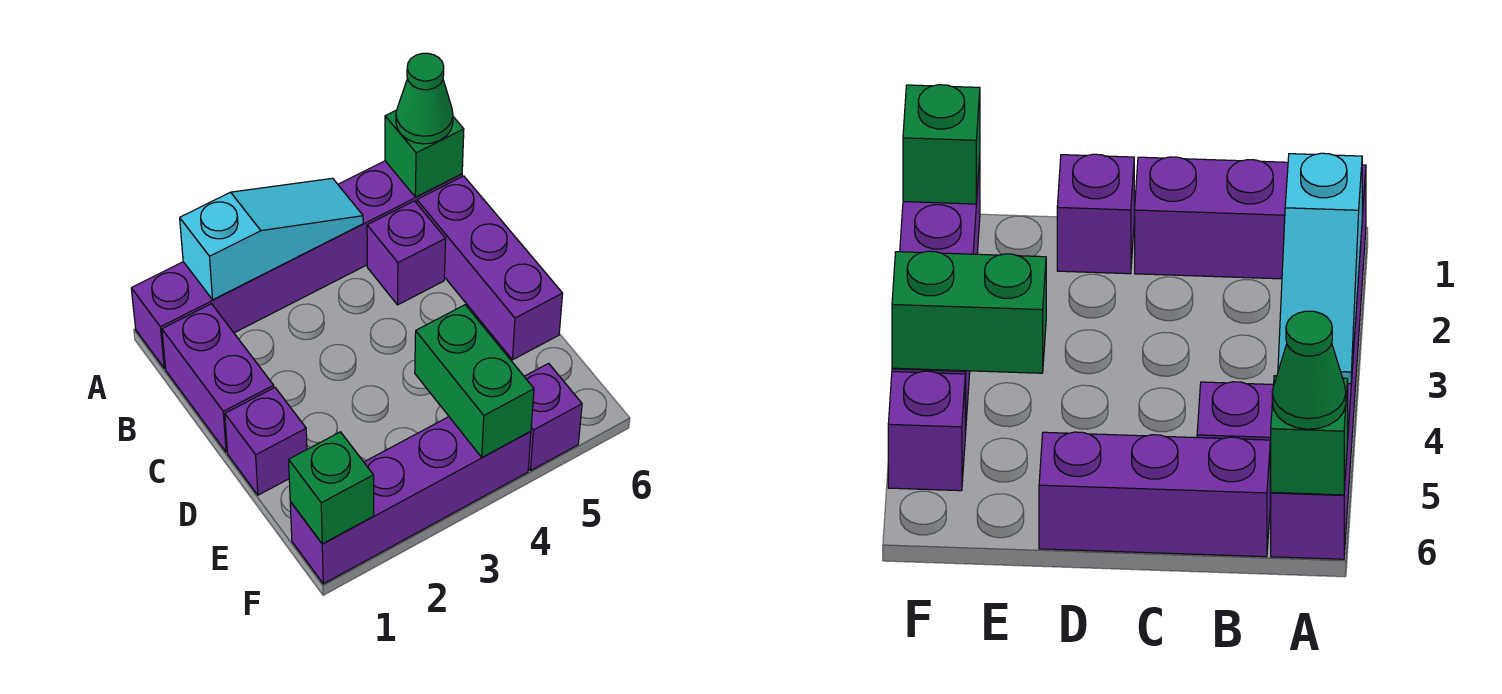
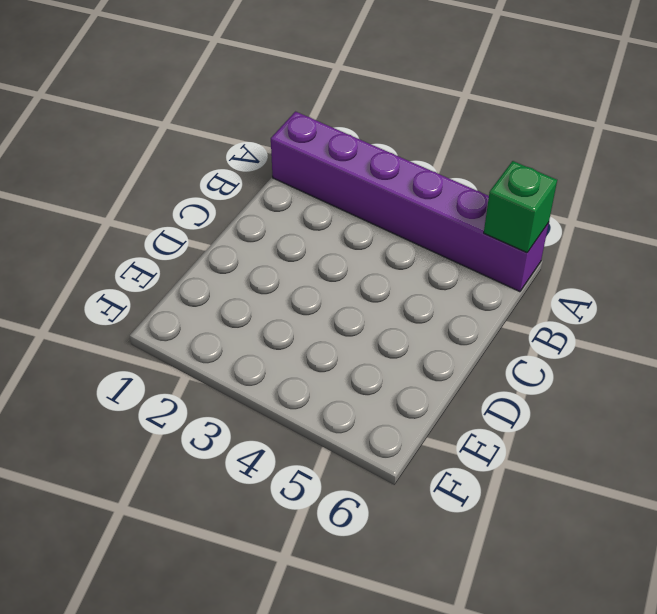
none -> purple 1x2 brick [162,304,274,452]
none -> purple 1x1 brick [367,201,446,305]
none -> purple 1x3 brick [417,176,563,360]

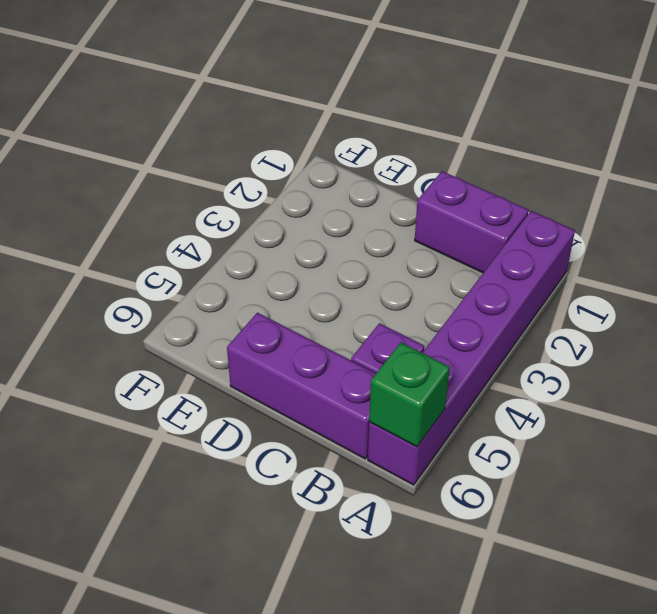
none -> purple 1x1 brick [225,388,307,495]
none -> purple 1x4 brick [290,417,531,584]
none -> purple 1x1 brick [524,363,582,471]

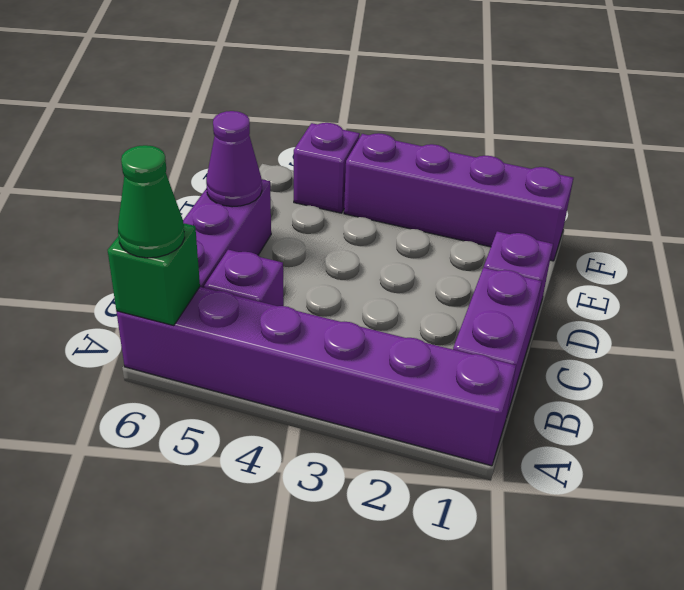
purple 1x1 cone [206,111,262,207] -> none
none -> cyan 1x3 slope [180,178,363,300]
none -> green 1x2 brick [415,305,534,457]
none -> green 1x1 brick [289,432,374,544]

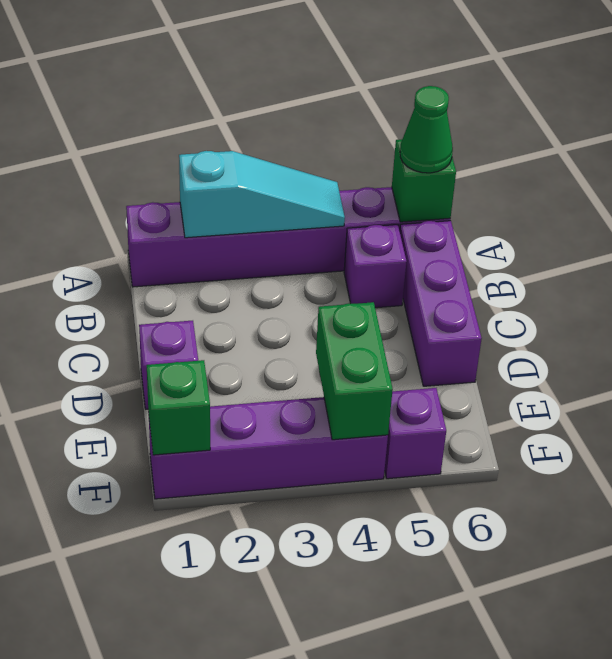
none -> purple 1x2 brick [162,304,274,452]

